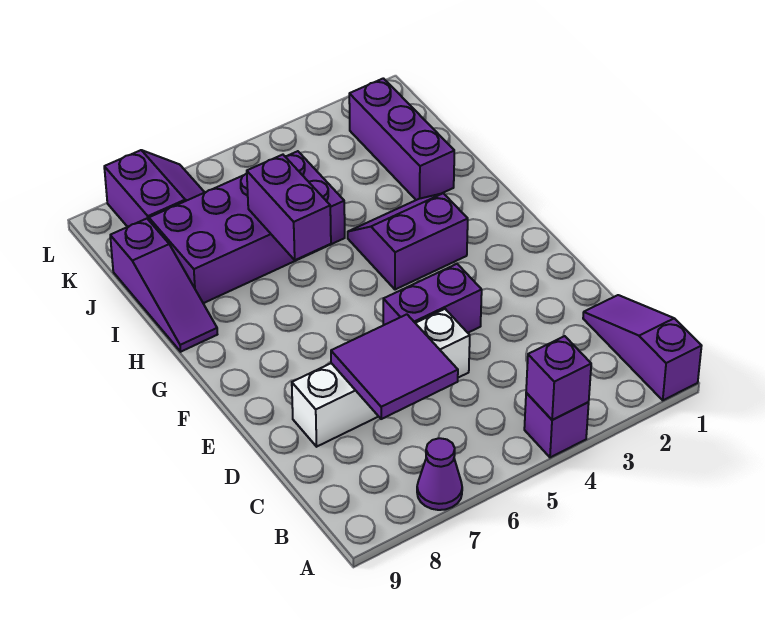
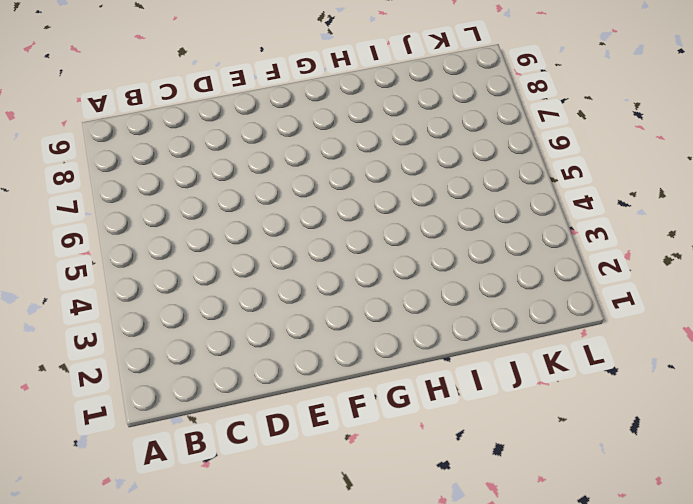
none -> purple 1x3 slope [583,295,701,400]
none -> purple 1x1 brick [524,393,589,457]
none -> purple 1x1 cone [417,438,462,510]

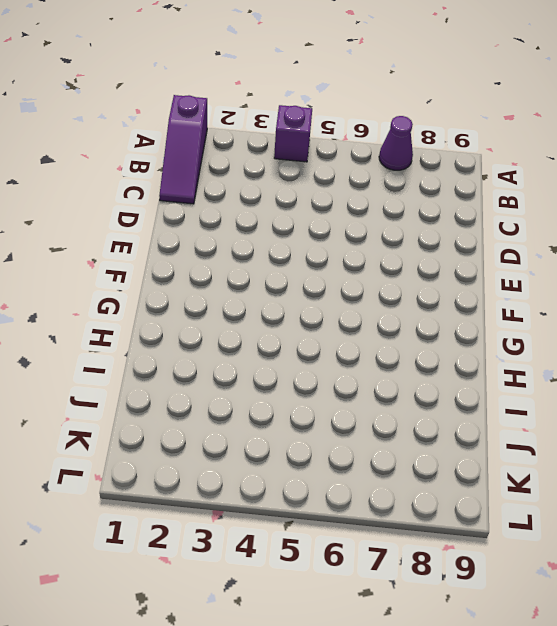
none -> white 1x4 brick [292,309,470,447]
none -> purple 1x2 brick [383,264,482,333]
none -> purple 2x2 slope [348,193,468,290]

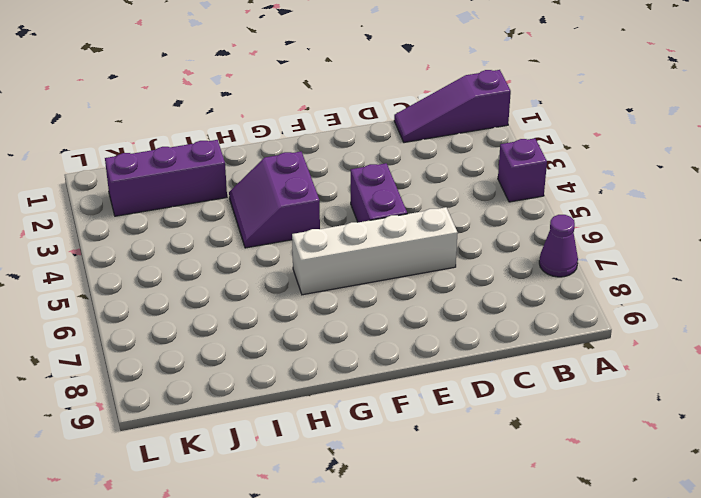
white 1x4 brick [292,207,458,295] -> white 1x4 brick turned to [292,309,470,447]
none -> purple 1x3 slope [110,219,217,352]
none -> purple 2x4 brick [149,151,345,303]
none -> purple 2x2 slope [104,150,205,227]

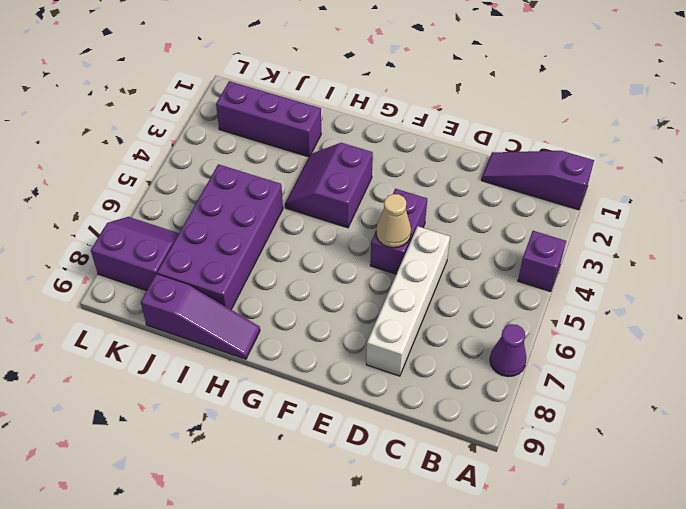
tan 1x1 cone [376,194,411,248] -> none
none -> purple 1x1 brick [526,336,591,420]
none -> purple 2x2 tile [331,314,458,419]
none -> purple 1x2 brick [247,155,331,260]

